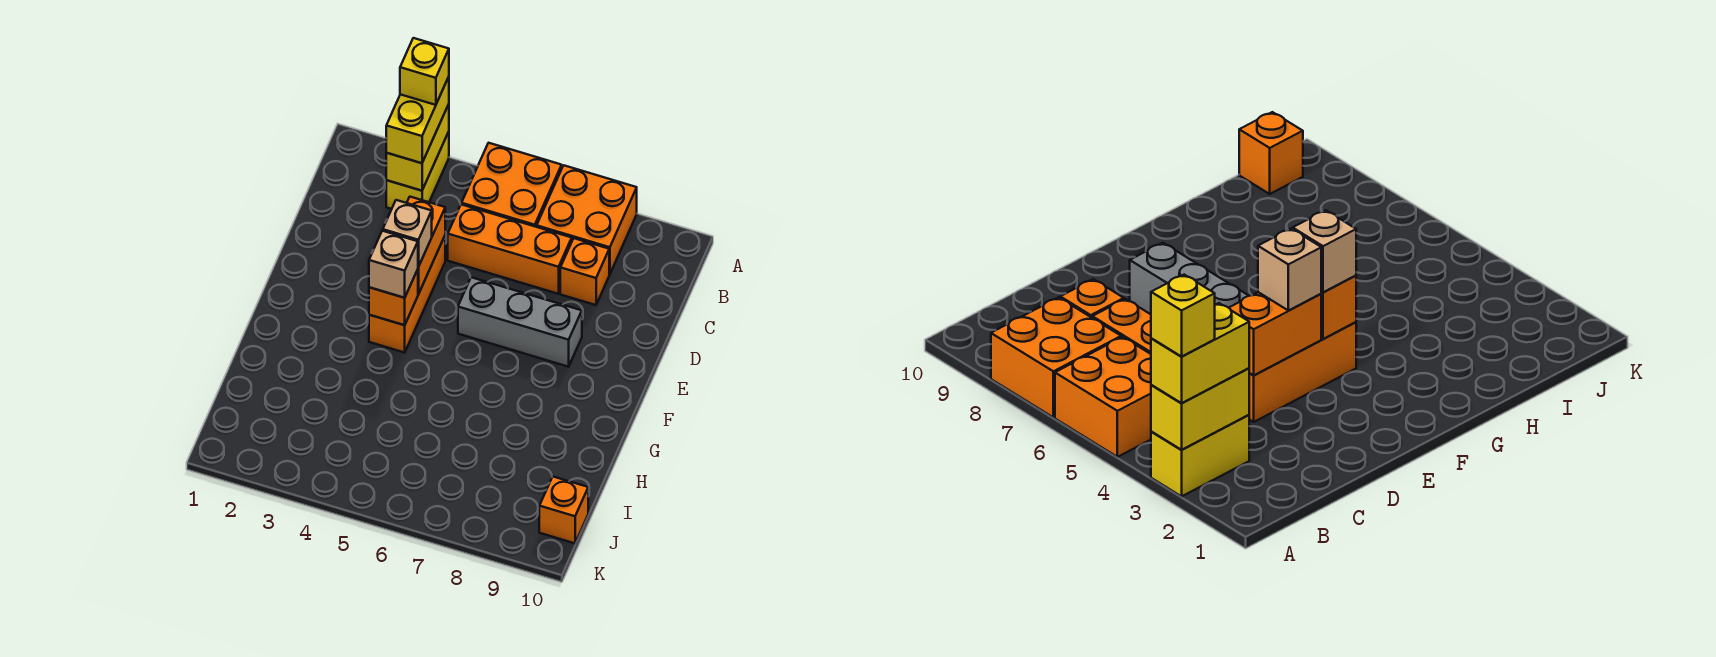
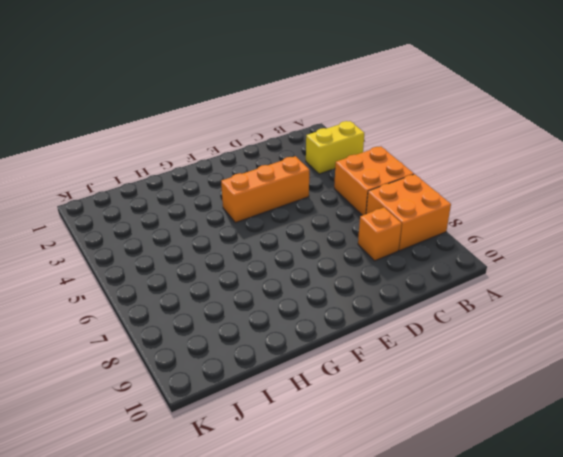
none -> orange 1x3 brick [448,204,572,294]
none -> grey 1x3 brick [458,277,582,367]
none -> orange 1x1 brick [539,477,588,543]

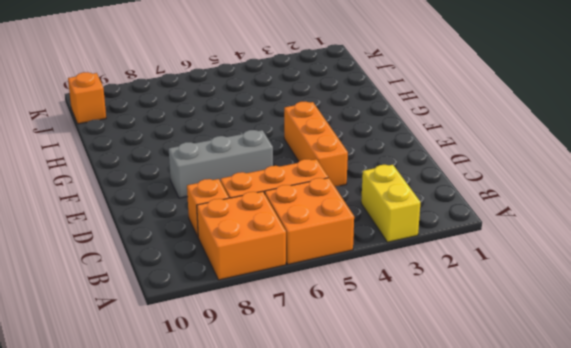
none -> yellow 1x2 brick [386,104,449,191]
none -> orange 1x2 brick [407,197,445,294]
none -> orange 1x1 brick [369,269,418,325]

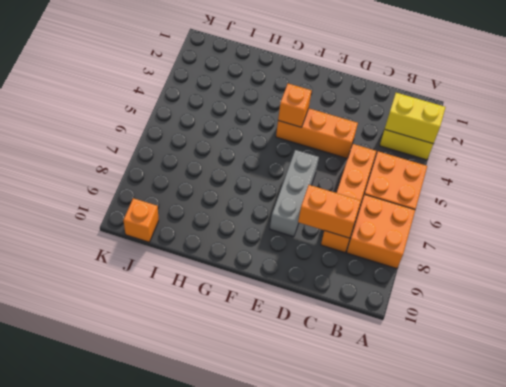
orange 1x2 brick [298,185,361,238] -> orange 1x2 brick moved to [407,197,445,294]
none -> yellow 1x2 brick [386,77,449,163]
none -> tan 1x1 brick [383,200,432,267]
none -> tan 1x1 brick [369,231,418,298]

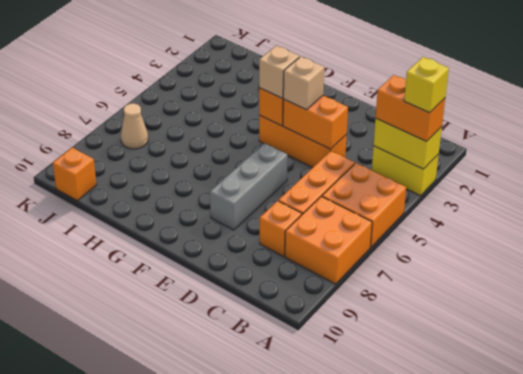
orange 1x2 brick [376,75,445,141] -> yellow 1x2 brick [386,77,449,163]
tan 1x1 cone [121,103,148,149] -> none

